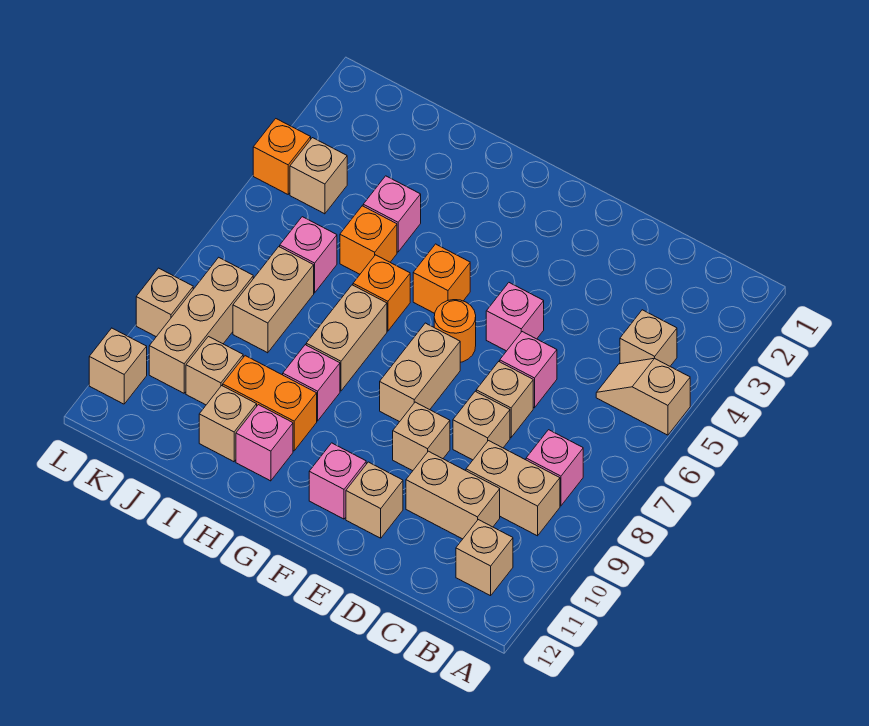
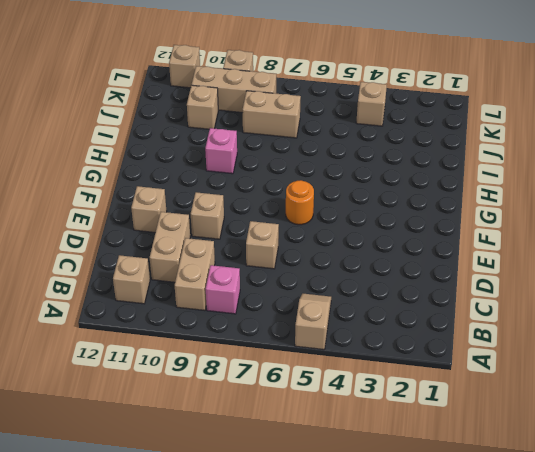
none -> tan 1x1 brick [620,310,677,366]
none -> pink 1x1 brick [500,332,557,408]
none -> tan 1x1 brick [453,391,510,460]
none -> pink 1x1 brick [486,283,544,351]

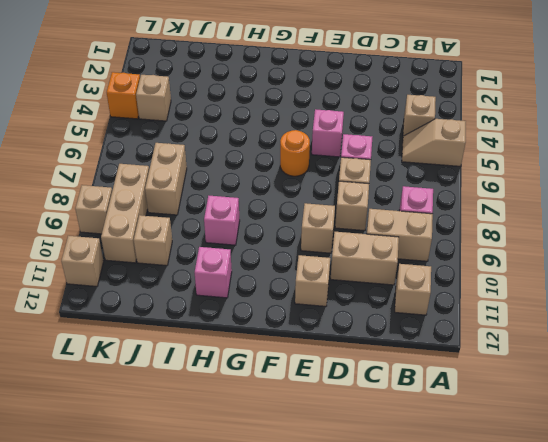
none -> tan 1x2 brick [380,323,460,422]
none -> pink 1x1 brick [309,443,366,519]
none -> orange 1x1 brick [413,244,470,313]
none -> orange 1x1 brick [353,255,410,331]

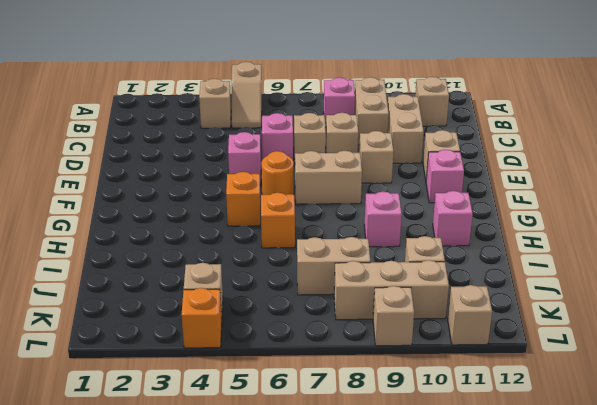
none -> tan 1x2 brick [306,285,387,391]
none -> orange 1x2 brick [223,356,317,451]
none -> pink 1x1 brick [363,176,421,252]
none -> orange 1x1 brick [340,206,397,274]

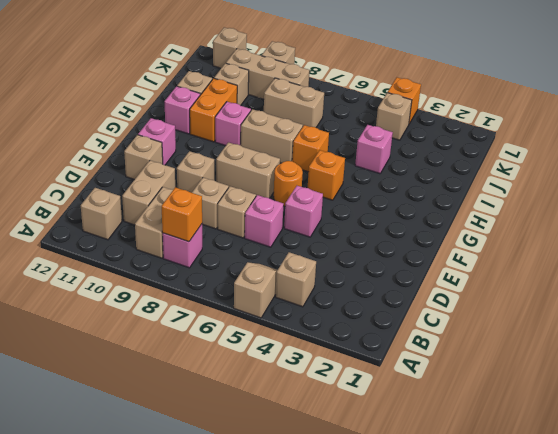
orange 1x1 brick [162,187,202,242] -> orange 1x1 brick moved to [340,206,397,274]
none -> pink 1x1 brick [280,217,337,293]

